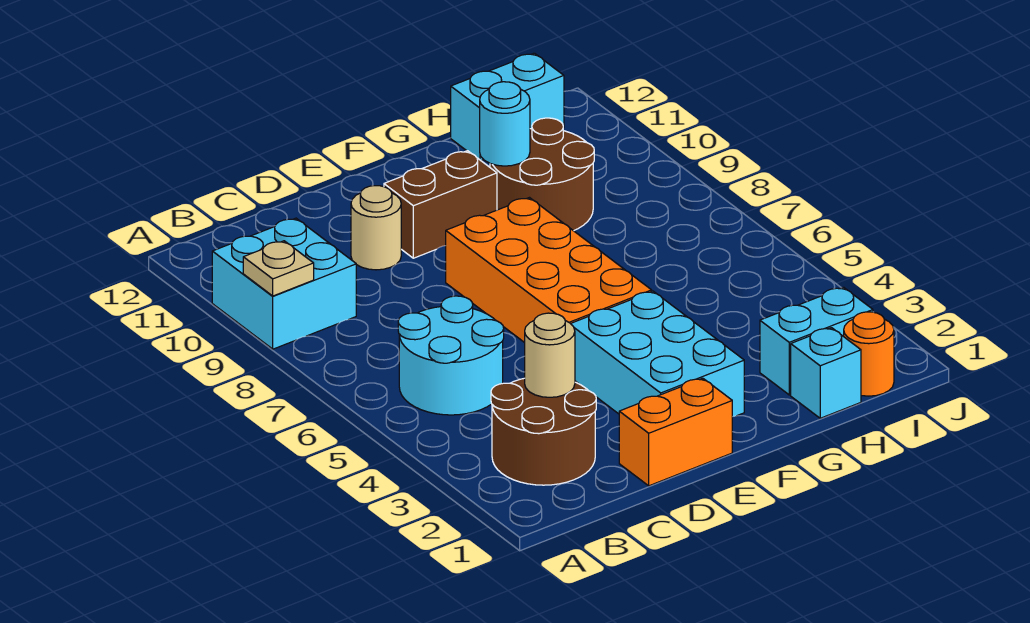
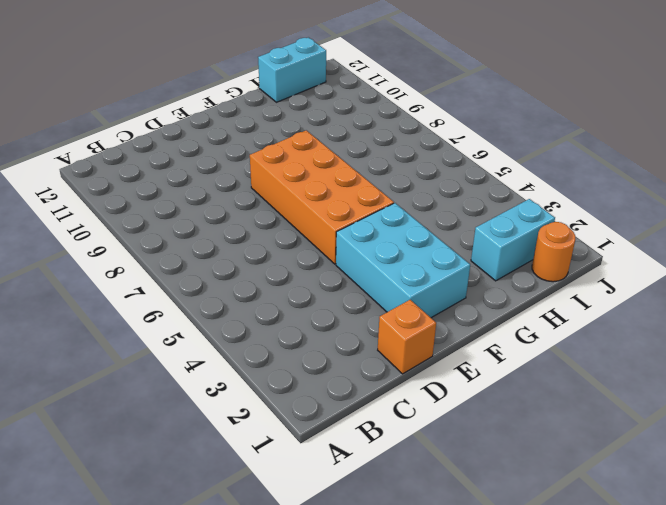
orange 1x1 brick [378,300,436,374] -> orange 1x2 brick [619,378,732,486]
none -> cyan 2x2 brick [212,218,356,349]
none -> brown 2x2 round brick [491,378,596,485]
none -> cyan 2x2 round brick [398,296,504,415]

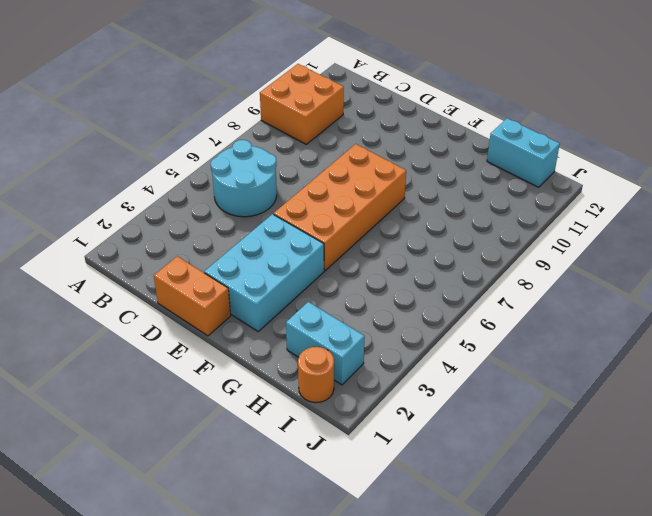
orange 2x2 brick [260,64,344,144] -> cyan 2x2 brick [212,218,356,349]
none -> brown 2x2 round brick [491,378,596,485]
none -> tan 1x1 round brick [351,186,401,270]
none -> brown 1x2 brick [384,151,497,258]

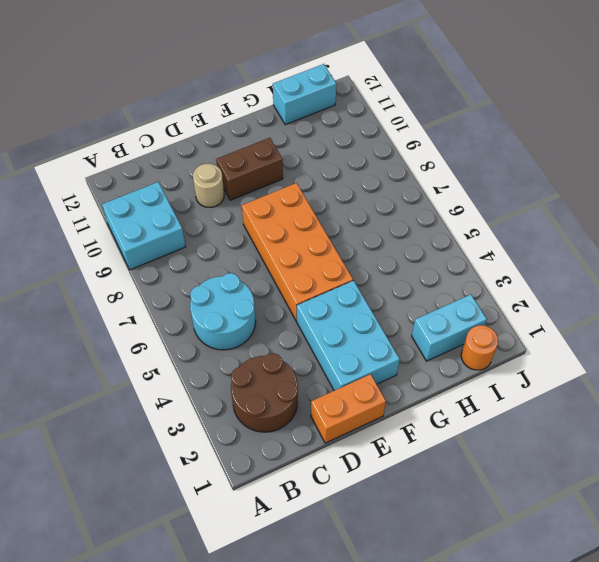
none -> brown 2x2 round brick [490,118,594,231]
none -> cyan 1x1 brick [791,328,861,418]
none -> tan 1x1 plate [243,241,314,296]

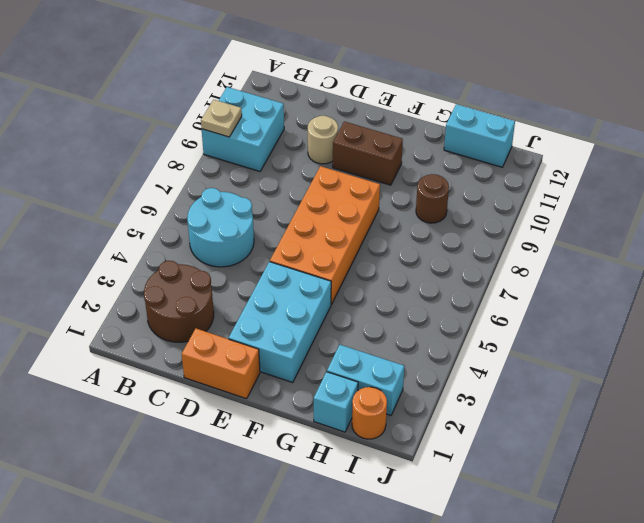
brown 1x1 round brick [416,174,449,223] -> brown 2x2 round brick [490,118,594,231]
none -> tan 1x1 round brick [525,313,575,397]
none -> cyan 1x1 round brick [480,82,530,166]

